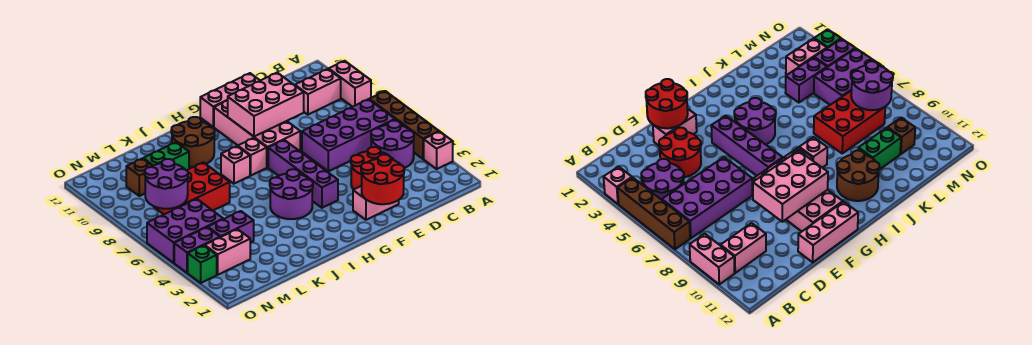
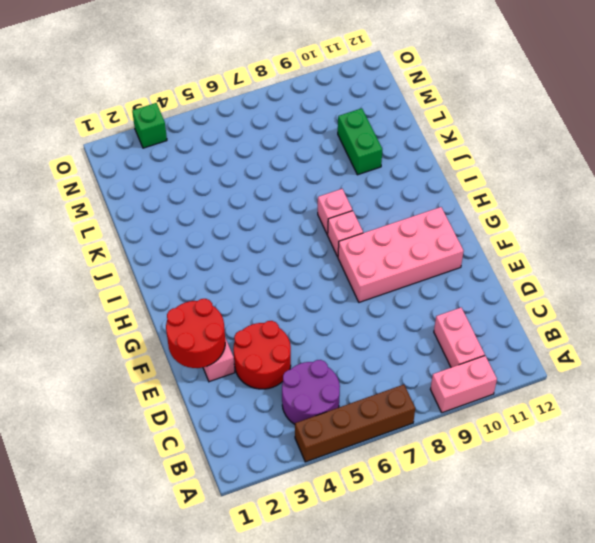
none -> pink 1x1 brick [424,131,453,169]
none -> purple 2x4 brick [302,99,395,171]
none -> pink 1x3 brick [200,73,260,127]

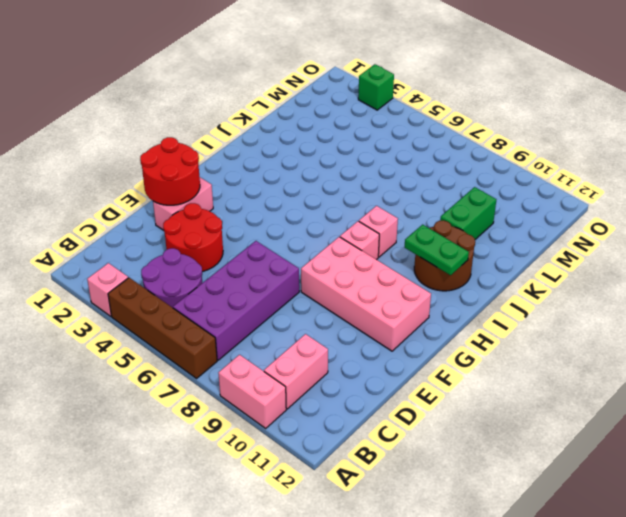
green 1x2 plate [405,225,469,275] -> none
none -> pink 1x3 brick [200,73,260,127]
none -> purple 1x4 brick [268,140,338,208]
none -> purple 2x2 round brick [270,169,313,219]

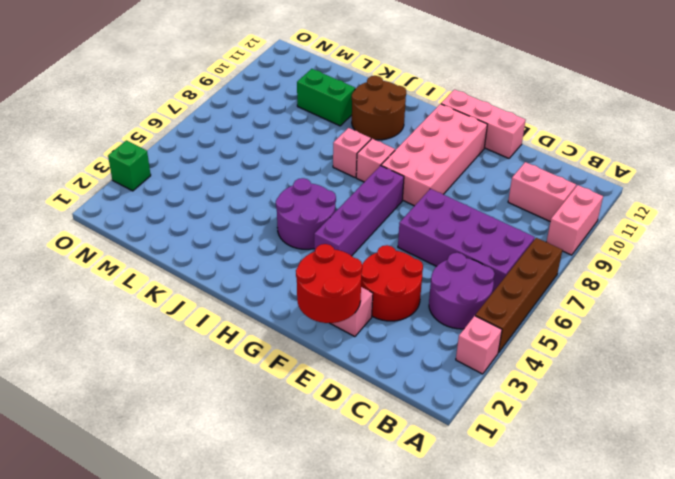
none -> red 2x3 brick [154,162,230,214]
none -> purple 1x2 brick [208,211,254,243]
none -> pink 1x2 brick [205,229,250,275]

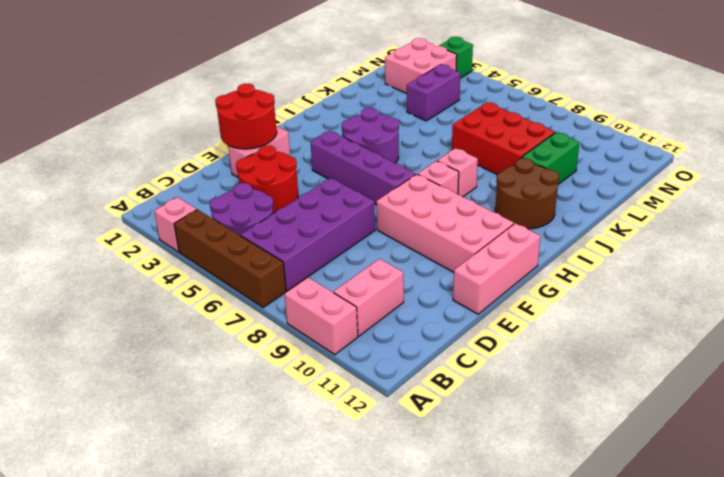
red 2x3 brick [452,102,555,175] -> red 2x3 brick turned to [154,162,230,214]
pink 2x2 brick [385,38,457,94] -> pink 1x2 brick [205,229,250,275]
none -> purple 2x3 brick [147,199,223,263]
none -> brown 1x1 brick [126,158,152,196]
none -> purple 1x2 brick [174,227,220,273]

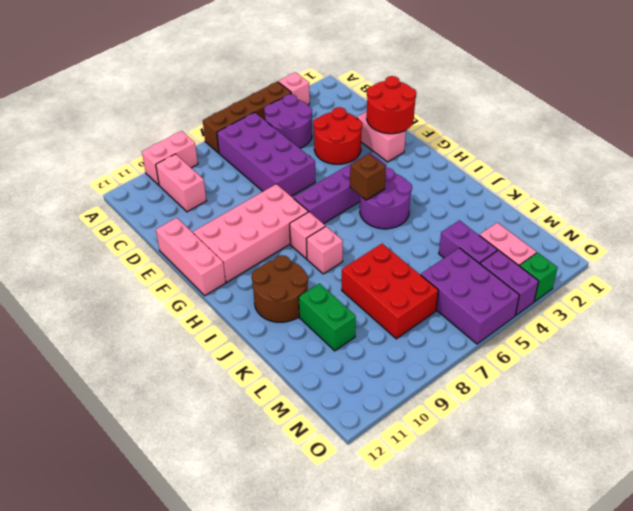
brown 1x1 brick [350,154,386,200] -> brown 1x1 brick moved to [126,158,152,196]
none -> pink 2x3 brick [228,73,304,137]
none -> purple 2x2 round brick [145,159,188,209]

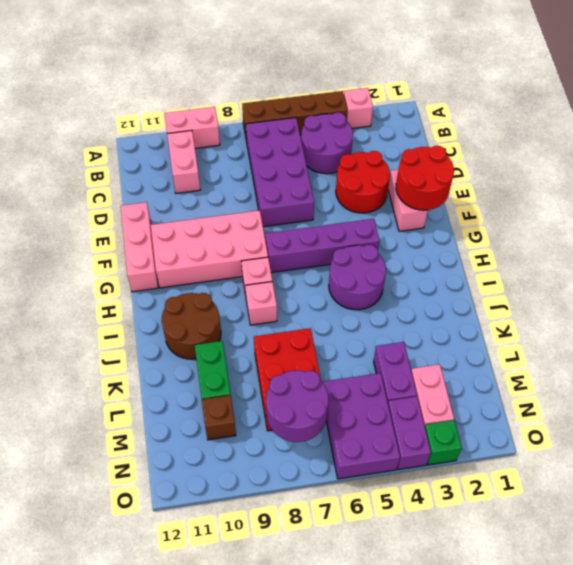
none -> pink 2x3 brick [228,73,304,137]

